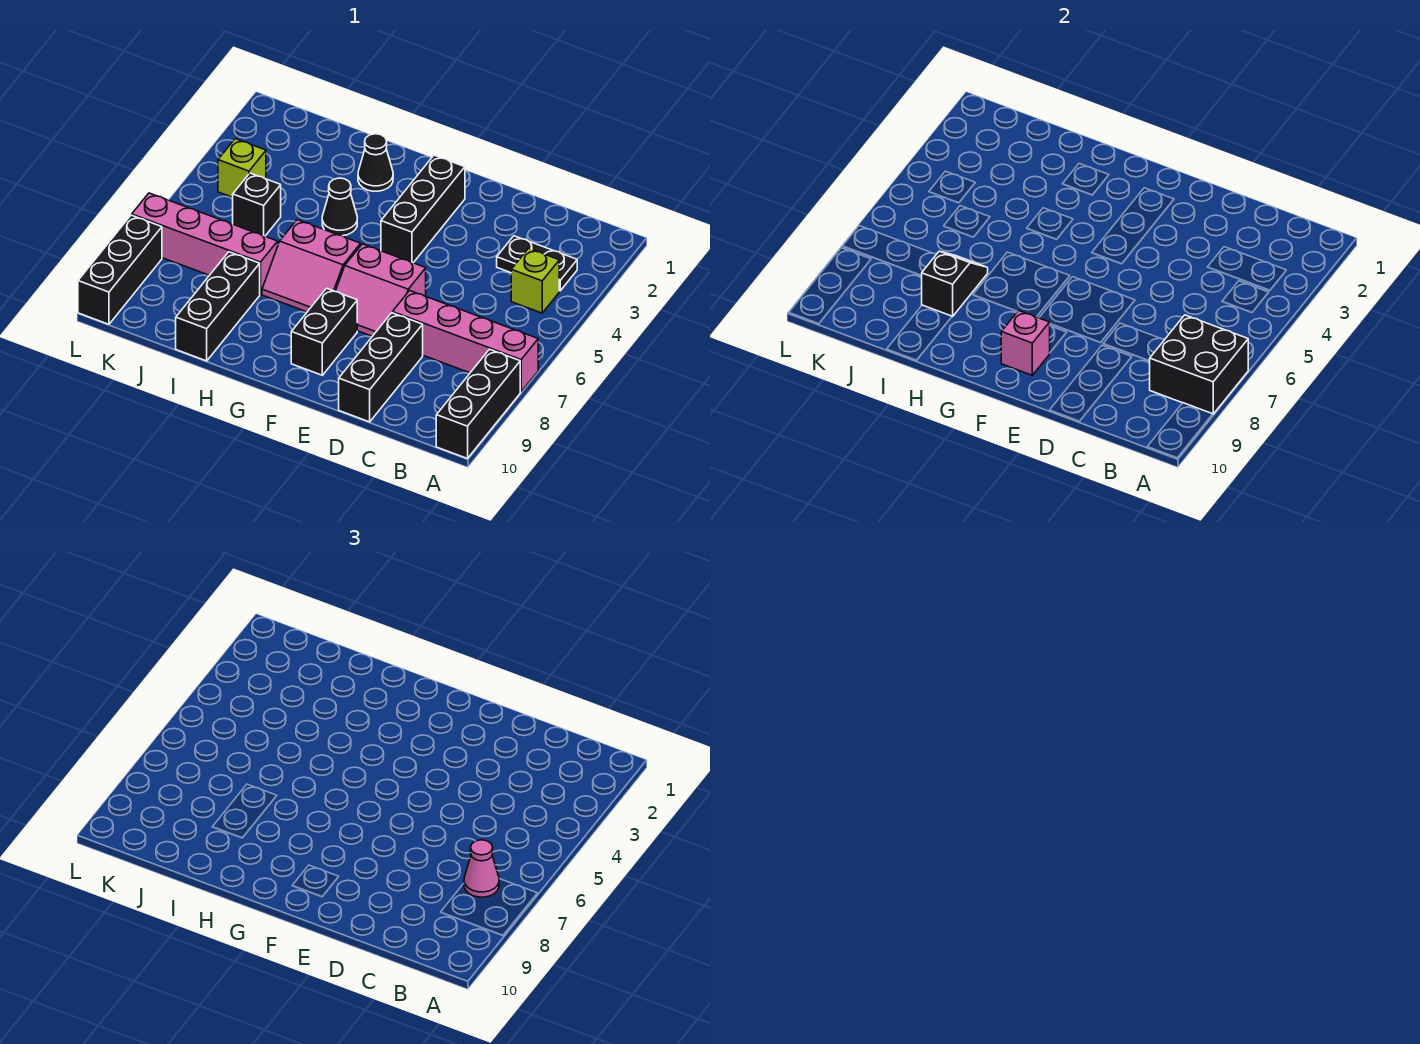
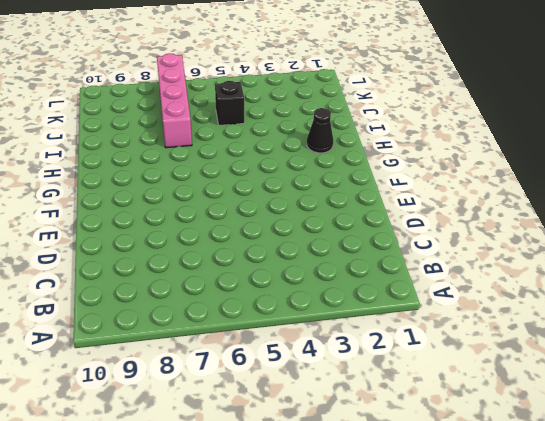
none -> pink 1x4 brick [392,291,538,392]
none -> black 1x3 brick [436,349,520,459]
none -> black 1x2 plate [497,236,577,291]

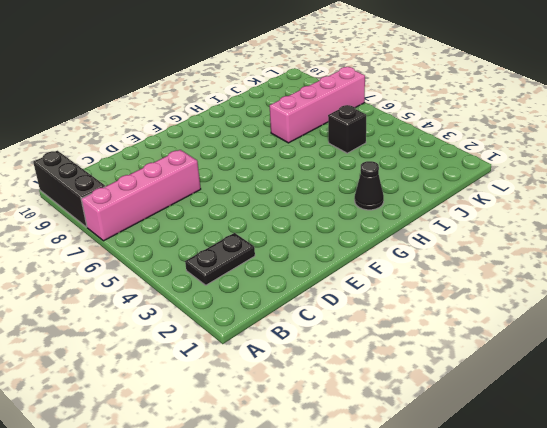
none -> lime 1x1 brick [511,248,559,313]
none -> black 1x3 brick [339,313,423,422]
none -> pink 2x2 slope [335,244,426,336]

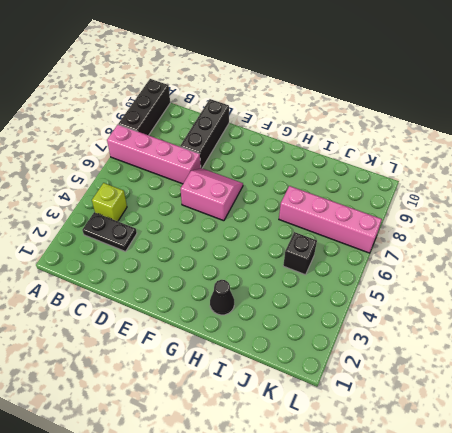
none -> black 1x3 brick [381,155,465,263]
none -> black 1x2 brick [291,288,357,375]
none -> pink 2x2 slope [262,220,361,312]

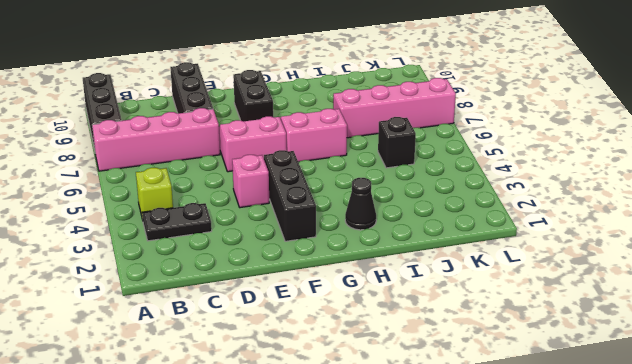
pink 1x1 brick [232,155,269,208] -> pink 1x1 brick moved to [1001,311,1050,375]
none -> black 1x1 cone [322,178,357,236]
none -> black 1x3 brick [176,252,260,361]
none -> lime 1x1 brick [218,139,266,197]

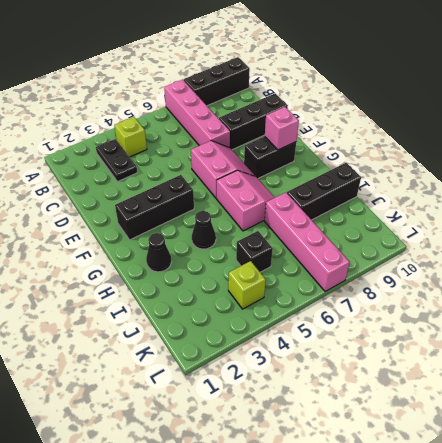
none -> black 1x3 brick [78,215,162,324]
none -> black 2x2 brick [1150,315,1248,414]
none -> black 1x2 slope [921,251,988,317]

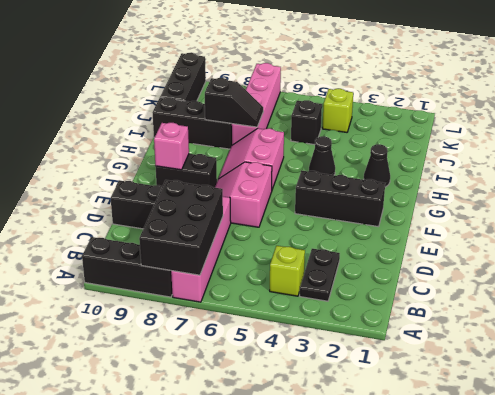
black 2x3 brick [139,180,223,275] -> black 2x2 brick [1150,315,1248,414]
black 1x3 brick [160,53,206,102] -> black 1x3 brick turned to [78,215,162,324]
none -> pink 1x1 cone [464,840,499,897]

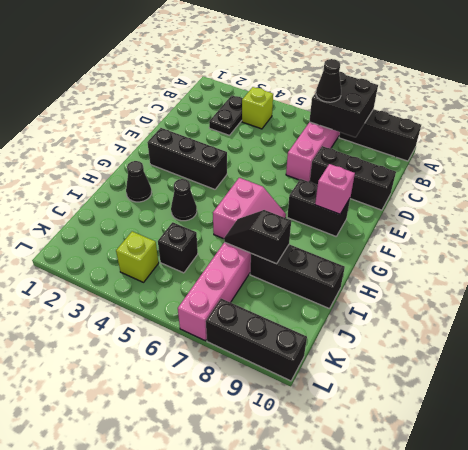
black 1x1 cone [316,59,341,102] -> pink 1x1 cone [464,840,499,897]
none -> pink 2x2 slope [335,244,426,336]

